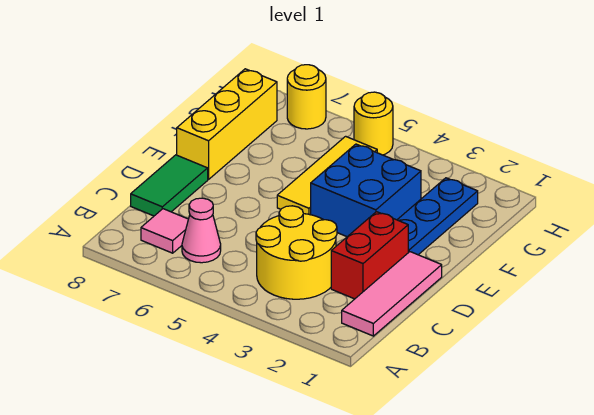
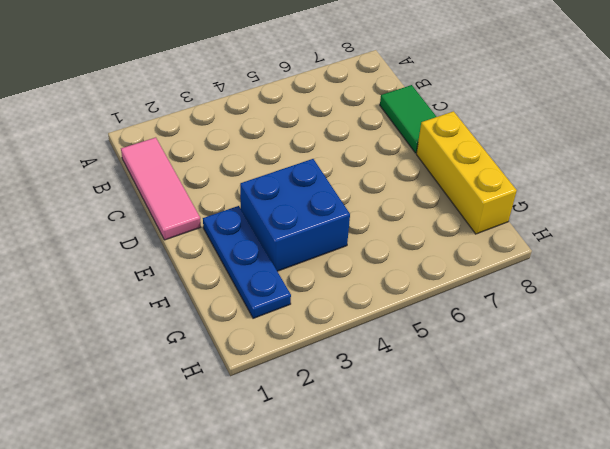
none -> yellow 2x2 round brick [256,206,337,299]
none -> pink 1x1 cone [182,198,221,263]
none -> pink 1x1 tile [141,209,188,253]

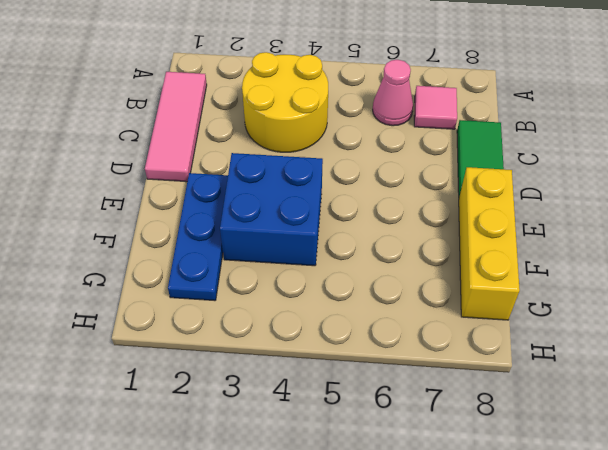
none -> red 1x2 brick [331,212,408,299]
none -> yellow 1x3 tile [277,136,377,215]
none -> yellow 1x1 round brick [354,92,393,155]

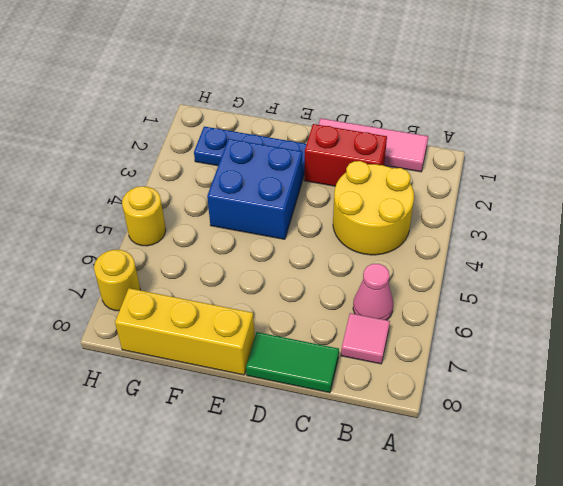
none -> yellow 1x3 tile [277,136,377,215]

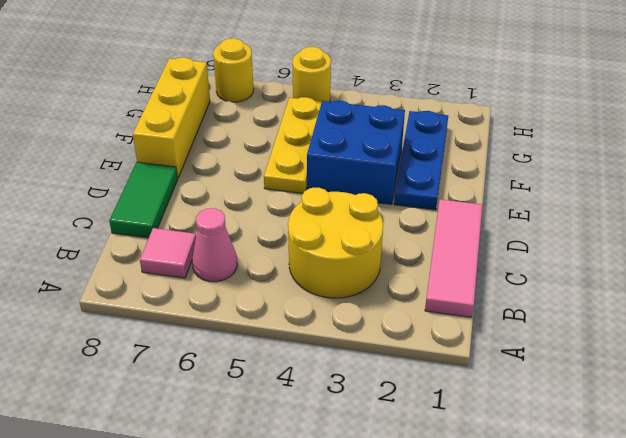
yellow 1x3 plate [264,97,322,193] -> yellow 1x3 tile [277,136,377,215]
none -> red 1x2 brick [331,212,408,299]

